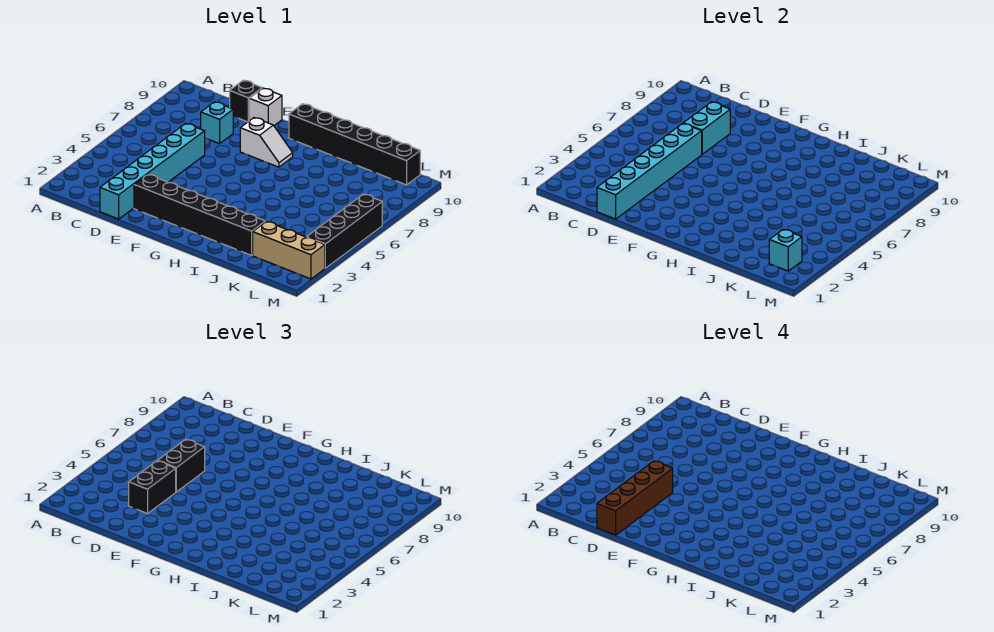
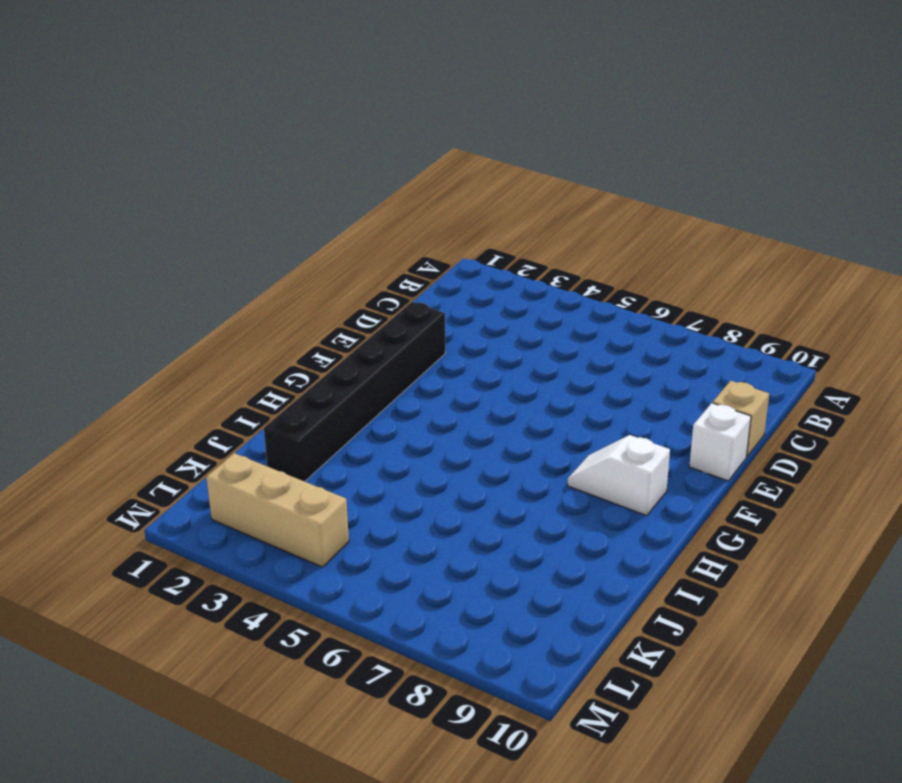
tan 1x1 brick [713,381,769,457] -> black 1x1 brick [230,80,262,122]
white 1x2 slope [568,435,670,516] -> white 1x2 slope turned to [240,118,293,167]
tan 1x3 brick [206,453,349,567] -> tan 1x3 brick turned to [253,222,325,279]
none -> cyan 1x6 brick [100,123,205,219]
none -> cyan 1x1 brick [201,102,233,144]
none -> black 1x6 brick [289,104,420,185]

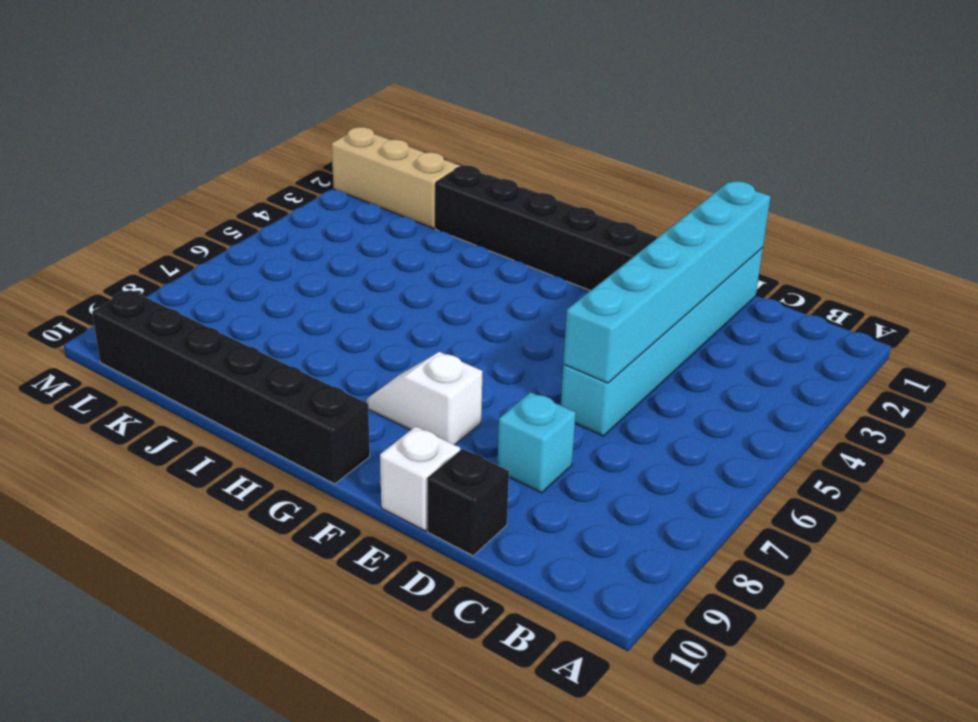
none -> black 1x4 brick [307,194,382,268]
none -> cyan 1x2 brick [683,102,730,154]
none -> cyan 1x1 brick [769,229,802,271]

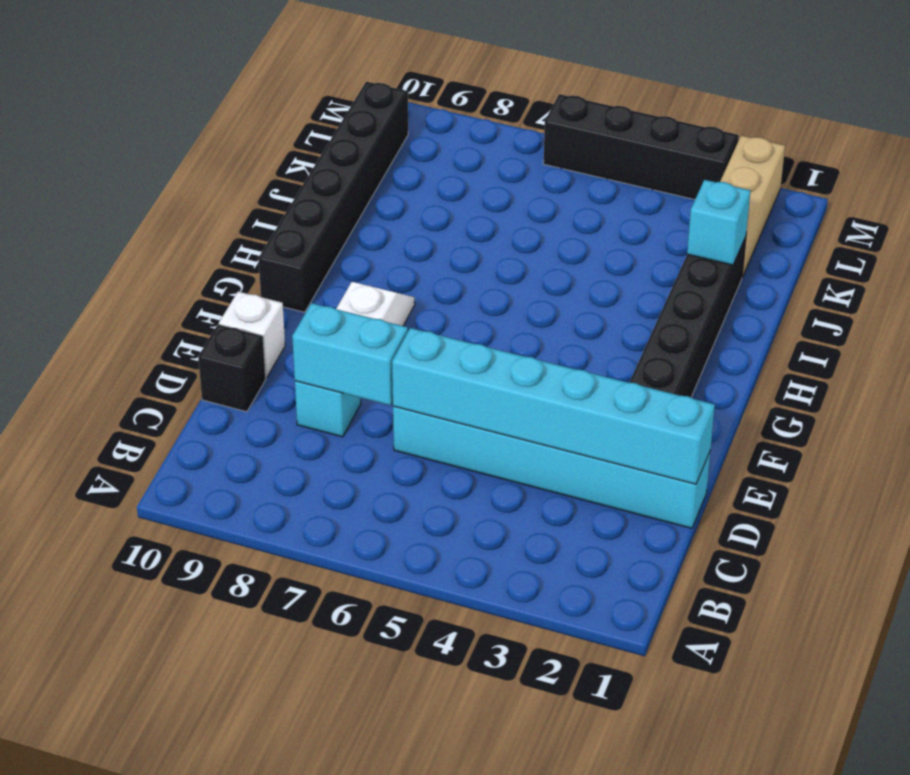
cyan 1x1 brick [687,180,750,265] -> cyan 1x1 brick moved to [769,229,802,271]
none -> black 1x2 brick [129,461,176,514]
none -> black 1x2 brick [158,439,205,492]
none -> brown 1x4 brick [597,461,673,535]

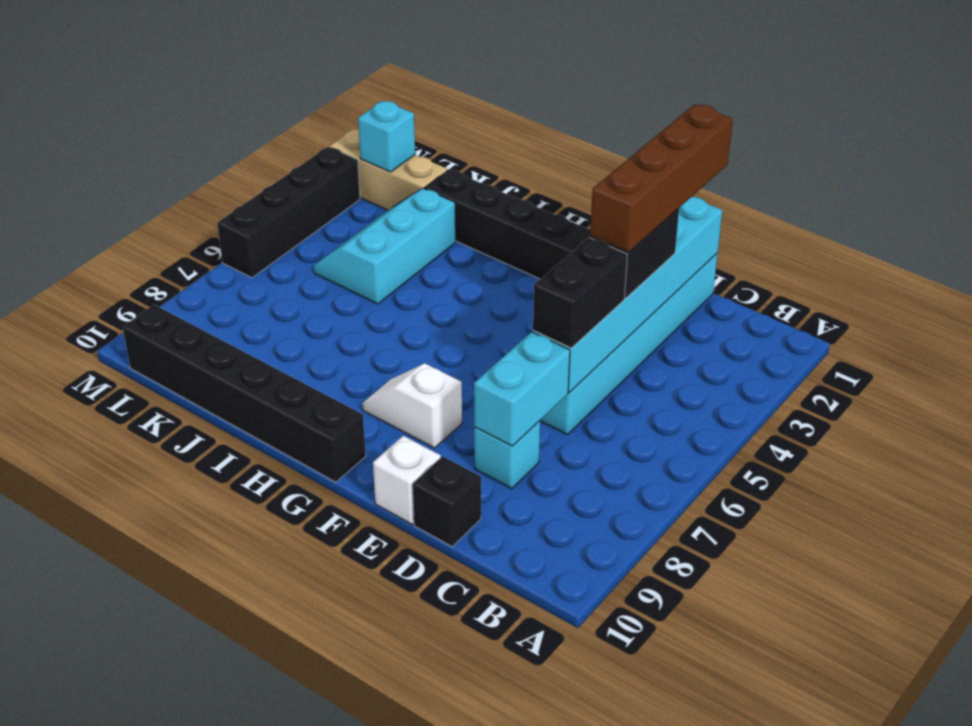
cyan 2x3 slope [313,188,456,304] -> none

